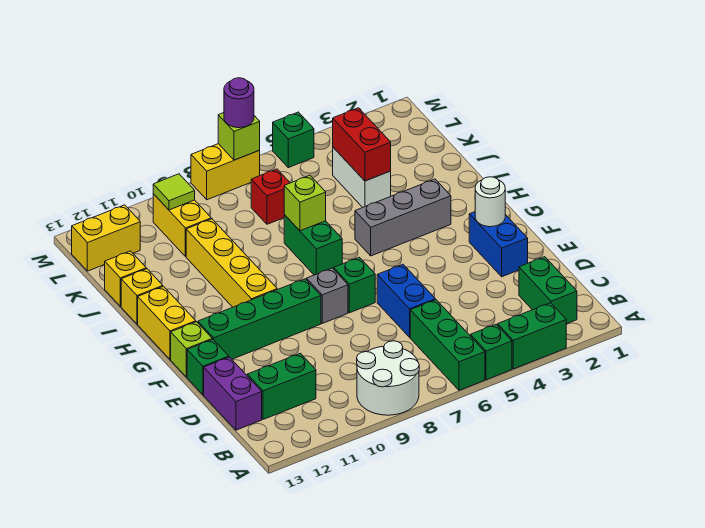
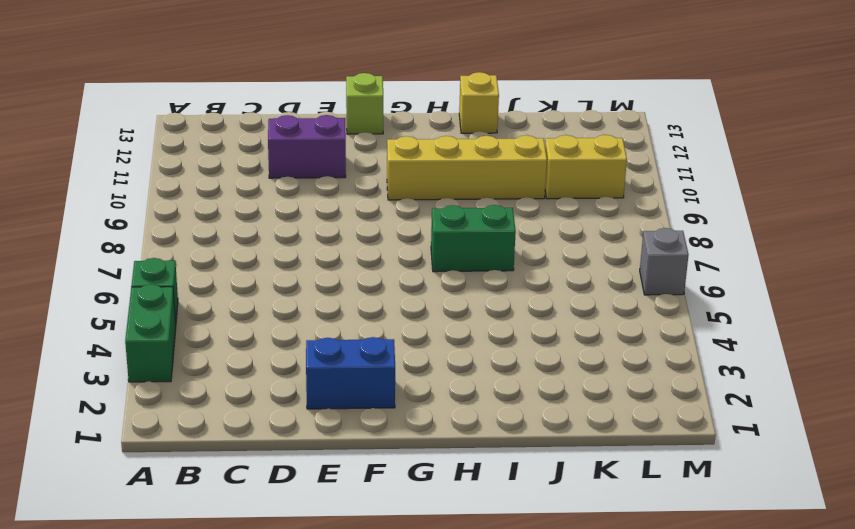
purple 1x2 brick [268,115,346,178] -> purple 1x2 brick moved to [204,357,262,430]
grey 1x1 brick [640,228,689,295] -> grey 1x1 brick moved to [307,268,348,323]
none -> green 1x3 brick [410,300,485,390]
none -> white 2x2 round brick [357,341,419,415]
none -> green 1x2 brick [519,257,577,324]
none -> green 1x2 brick [247,353,316,419]

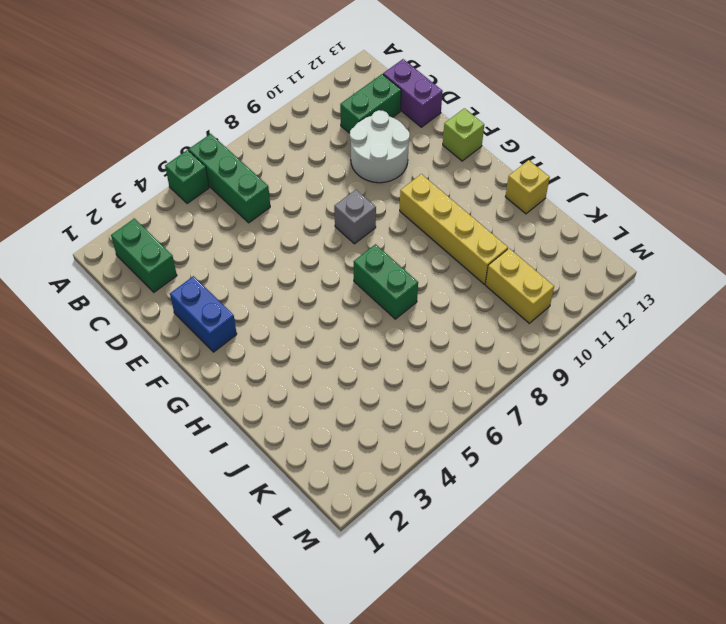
white 2x2 round brick [350,110,410,183] -> white 2x2 round brick moved to [357,341,419,415]
none -> green 1x2 brick [498,303,566,369]
none -> blue 1x2 brick [377,264,435,337]
none -> green 1x1 brick [187,339,229,395]
none -> green 1x1 brick [334,257,375,313]

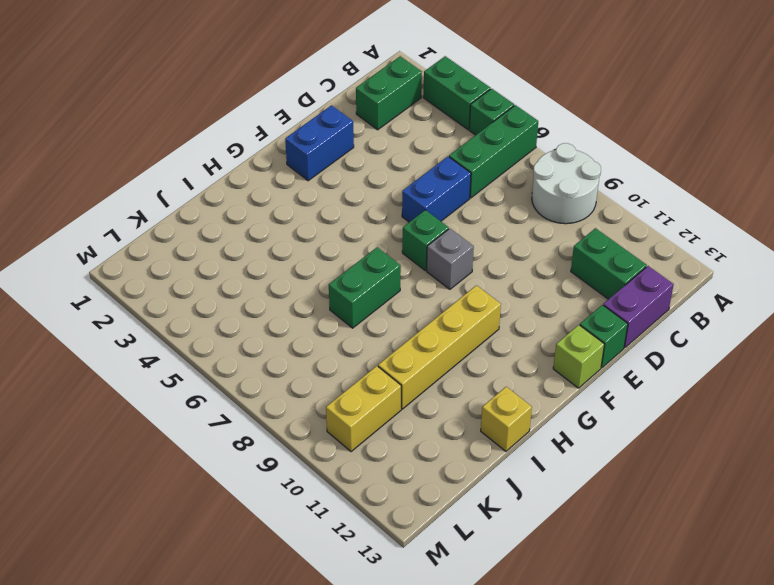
none -> green 1x4 brick [198,279,321,359]
none -> yellow 1x2 brick [138,286,196,359]
none -> grey 1x3 brick [355,179,451,256]
none -> white 1x2 brick [333,147,391,207]

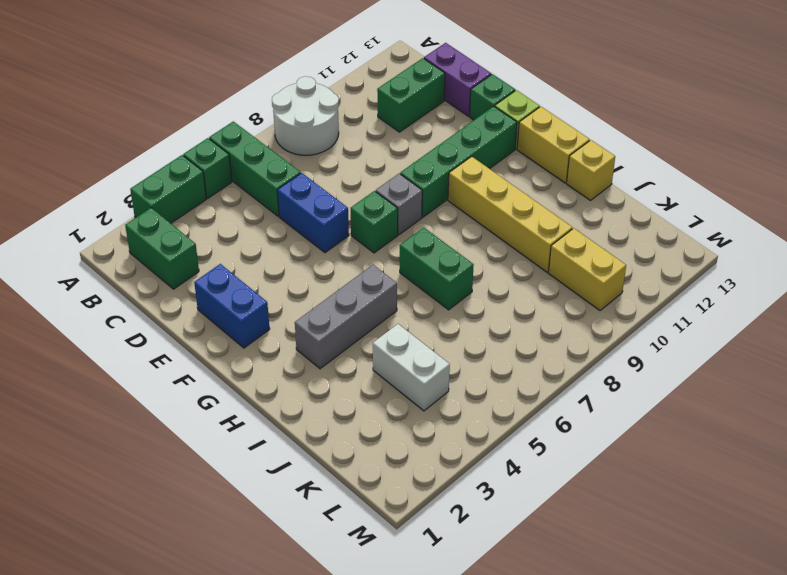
none -> yellow 1x1 brick [105,251,146,306]
none -> red 1x1 brick [251,169,290,224]
none -> yellow 1x2 brick [72,205,140,271]
none -> green 1x1 brick [273,112,314,168]

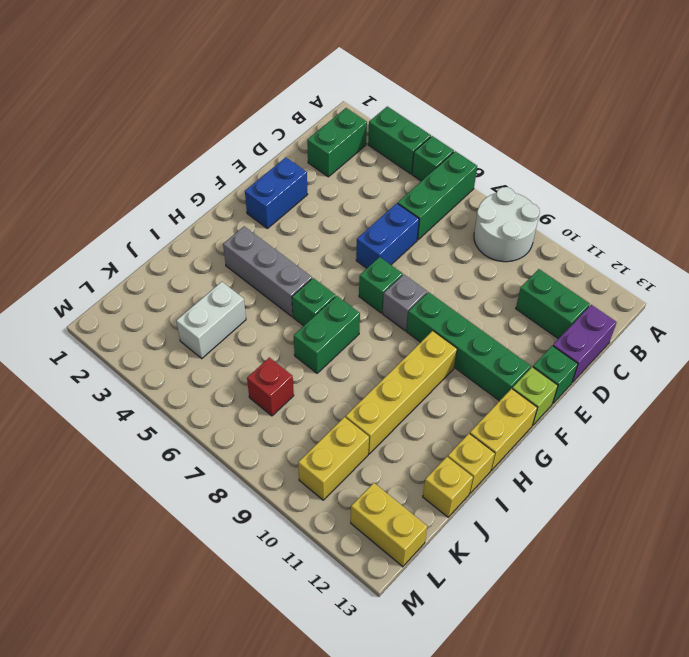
green 1x1 brick [292,278,336,326] -> green 1x1 brick moved to [273,112,314,168]
none -> yellow 1x2 brick [191,144,260,200]
none -> white 1x1 round brick [475,177,505,227]
none -> lime 1x1 brick [284,175,326,231]
none -> red 1x2 brick [333,108,391,181]

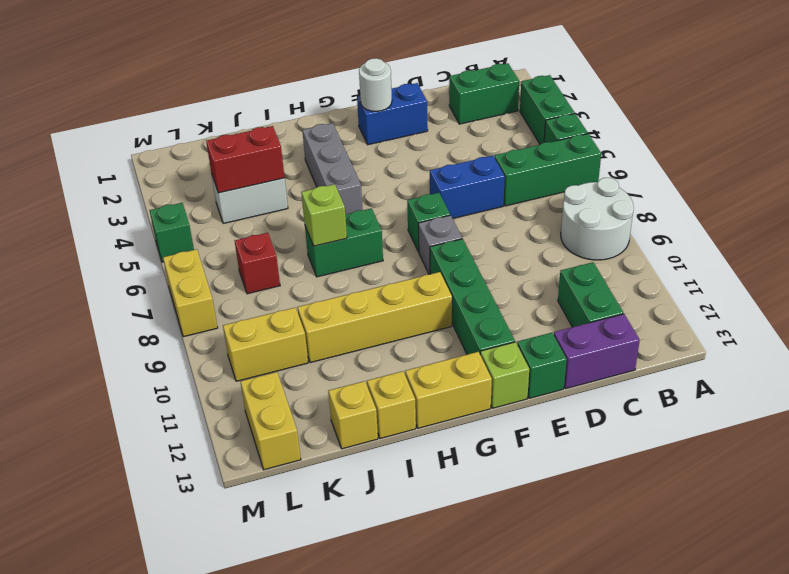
none -> lime 1x1 tile [153,174,195,210]
none -> lime 1x1 brick [218,113,260,160]
none -> purple 1x1 round brick [224,78,254,128]

